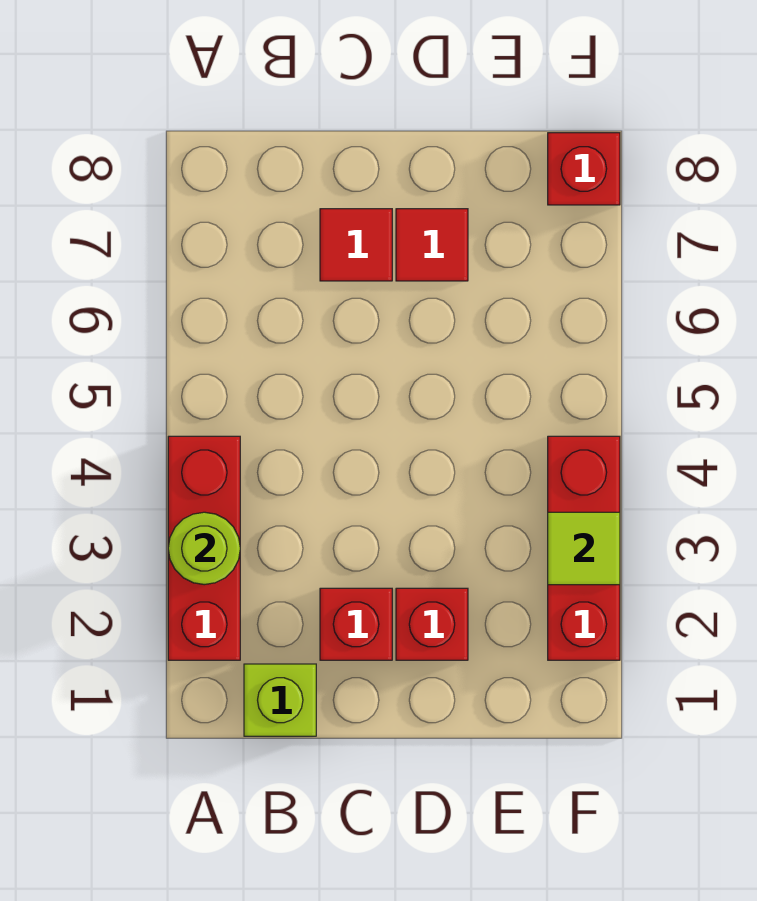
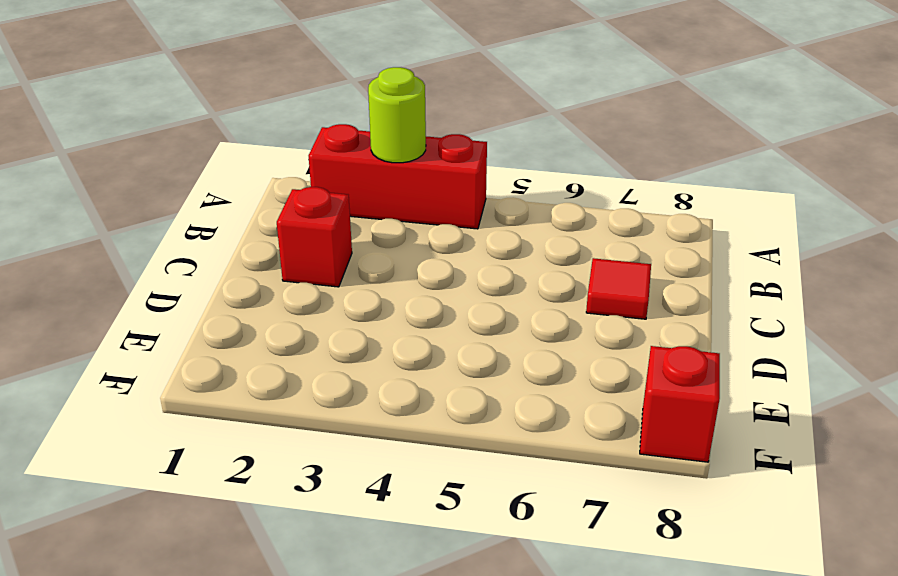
none -> lime 1x1 brick [244,664,316,736]
none -> red 1x1 brick [396,588,468,660]

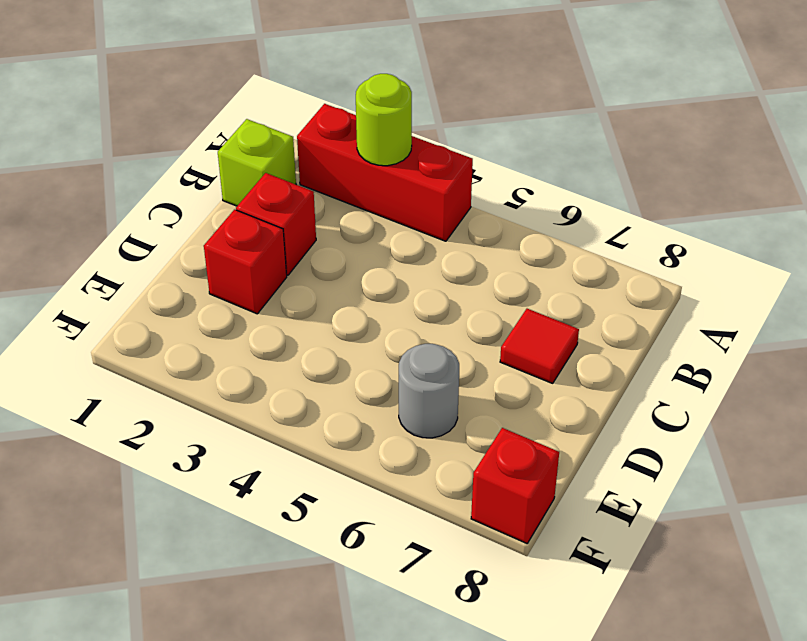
grey 1x1 round brick [399,344,459,438] -> none
none -> red 1x1 tile [396,209,468,281]
none -> red 1x3 brick [548,436,620,660]

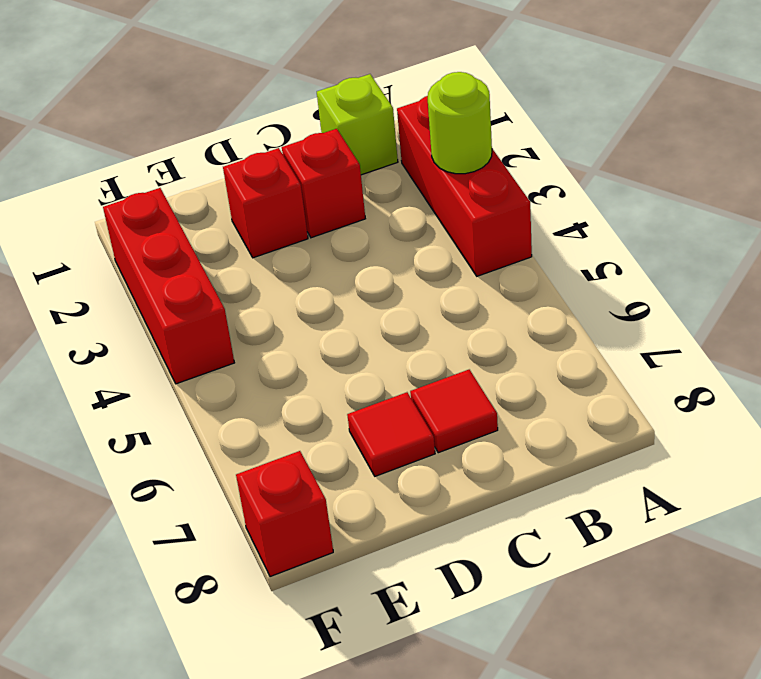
none -> lime 1x1 tile [548,512,620,585]

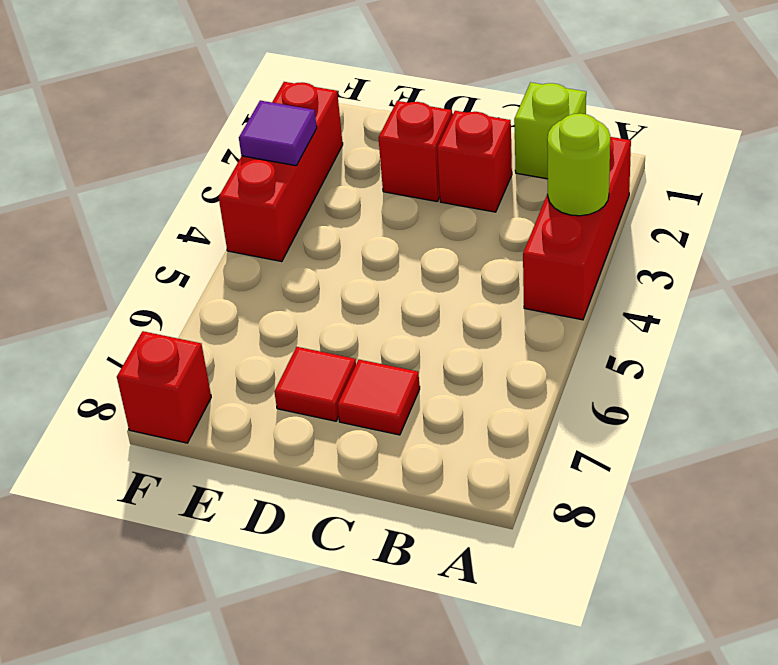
purple 1x1 tile [239,101,317,166] -> lime 1x1 tile [548,512,620,585]

